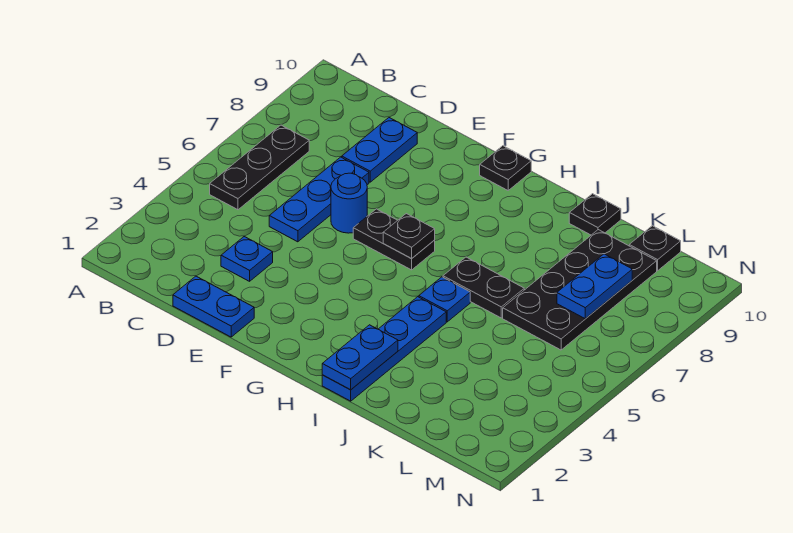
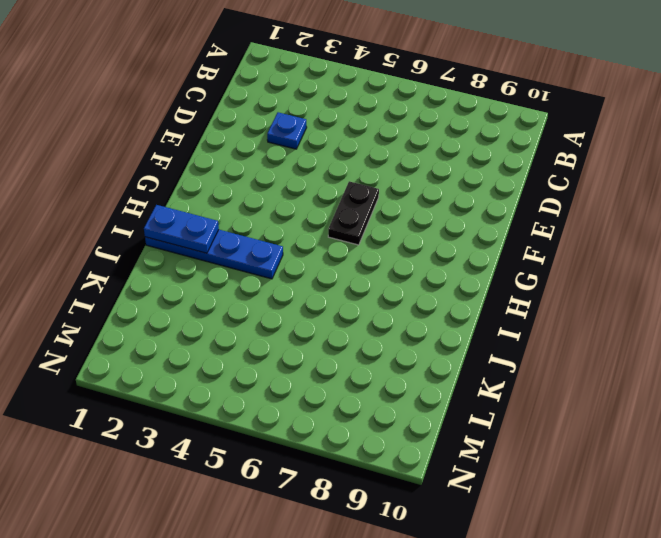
none -> black 1x3 plate [210,125,309,210]
none -> blue 1x2 plate [173,276,254,337]
none -> blue 1x3 plate [269,157,369,242]

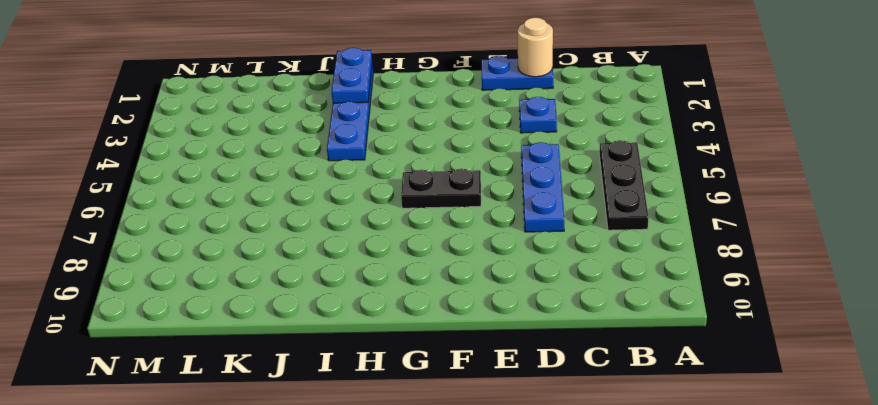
tan 1x1 round brick [518,18,553,77] -> none
none -> blue 1x2 plate [342,118,417,182]
none -> blue 1x1 round brick [331,173,367,233]
none -> black 1x1 plate [480,146,531,190]

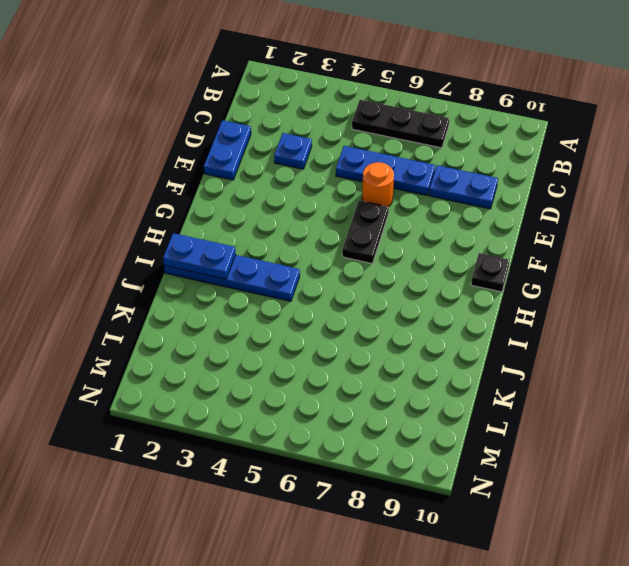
orange 1x1 round brick [362,162,394,207] -> blue 1x1 round brick [331,173,367,233]
none -> blue 1x1 plate [419,277,470,322]
none -> black 1x2 plate [443,257,524,318]
none -> black 1x1 plate [569,194,621,235]

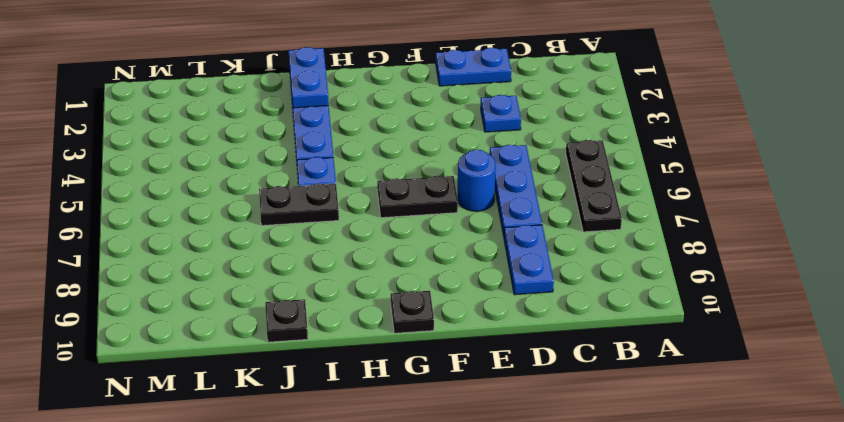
none -> black 2x4 plate [503,230,657,350]
none -> black 1x1 plate [629,226,681,271]
none -> black 1x1 plate [383,214,435,259]

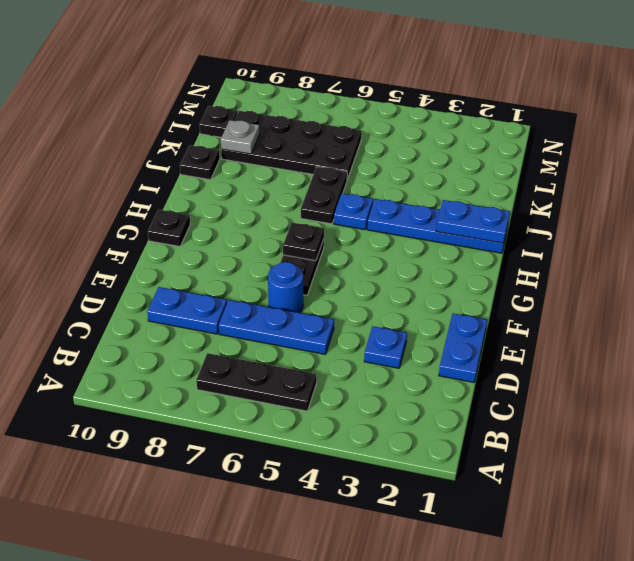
grey 1x1 plate [221,120,260,154] -> none
none -> blue 1x2 plate [557,254,632,319]

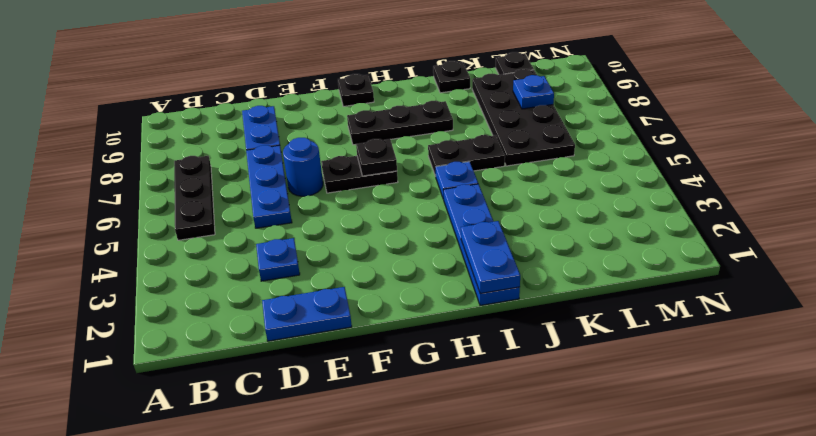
black 1x3 plate [347,101,453,145] -> none
blue 1x1 plate [513,75,554,109] -> blue 1x2 plate [557,254,632,319]

